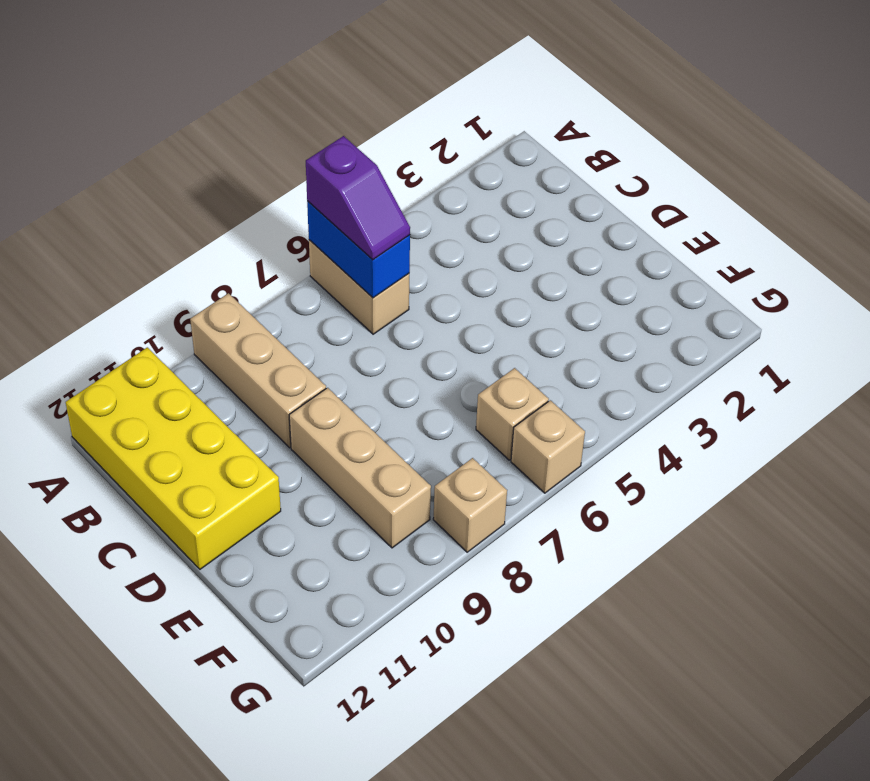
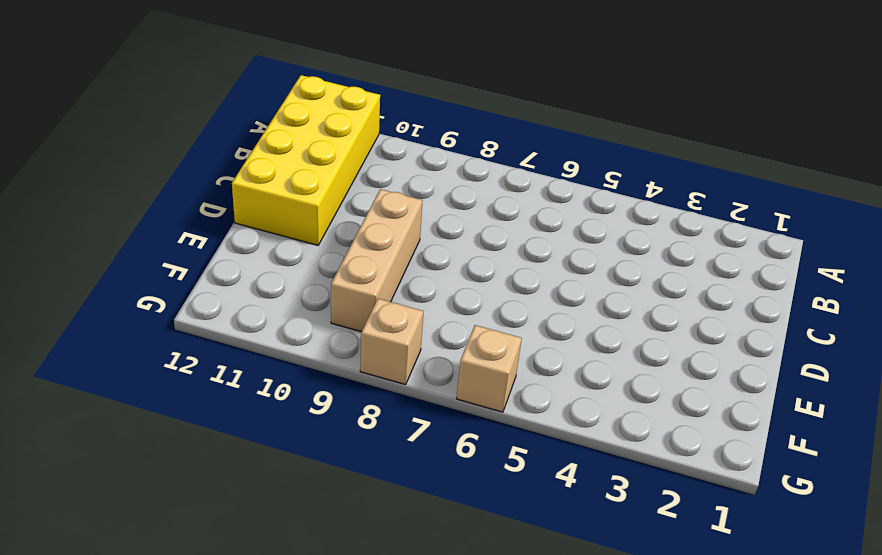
none -> tan 1x2 brick [309,240,409,334]
none -> tan 1x3 brick [190,293,326,448]

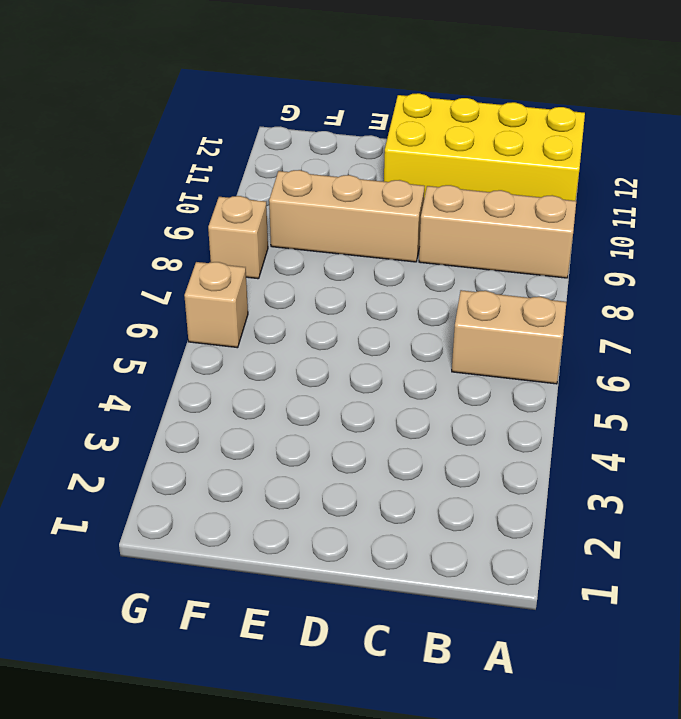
none -> tan 1x1 brick [476,368,549,460]
none -> blue 1x2 brick [307,201,410,298]

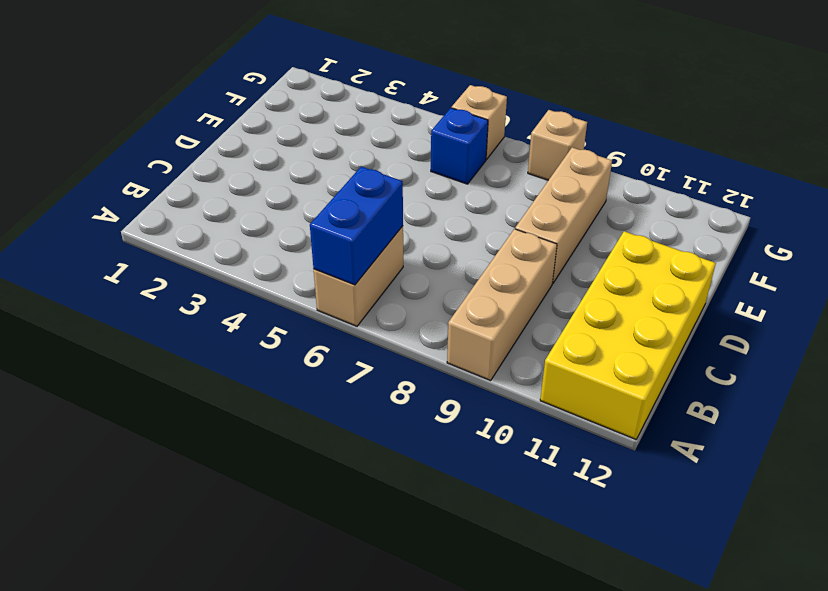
blue 1x1 brick [431,108,488,184] -> tan 1x1 brick [476,368,549,460]
none -> purple 1x2 slope [306,136,410,260]

